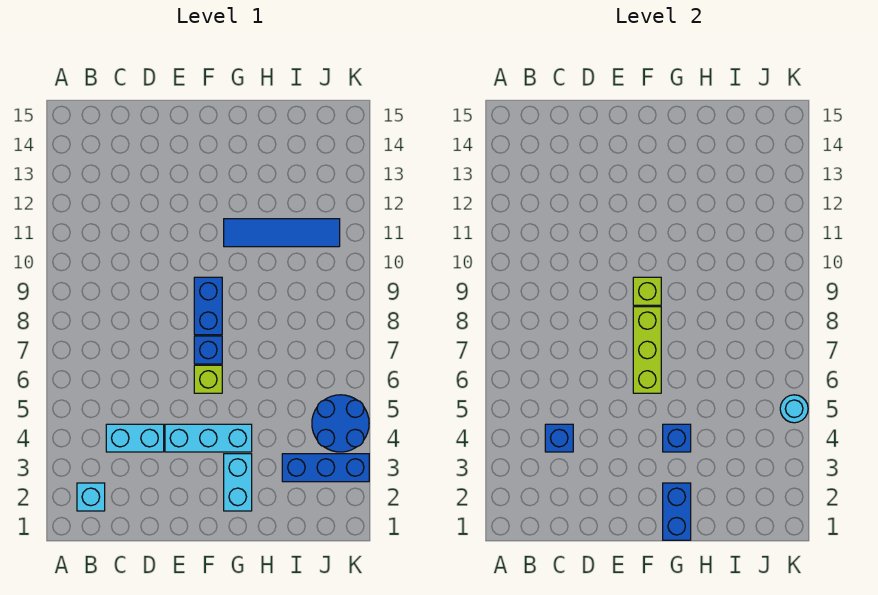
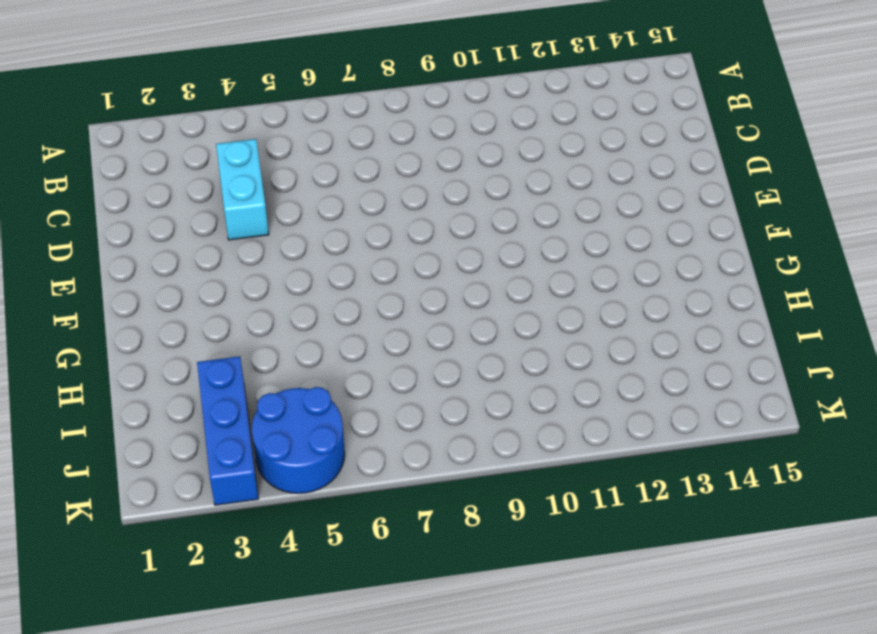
none -> cyan 1x1 brick [77,483,105,511]
none -> cyan 1x3 brick [165,424,252,452]
none -> lime 1x1 brick [194,365,222,393]

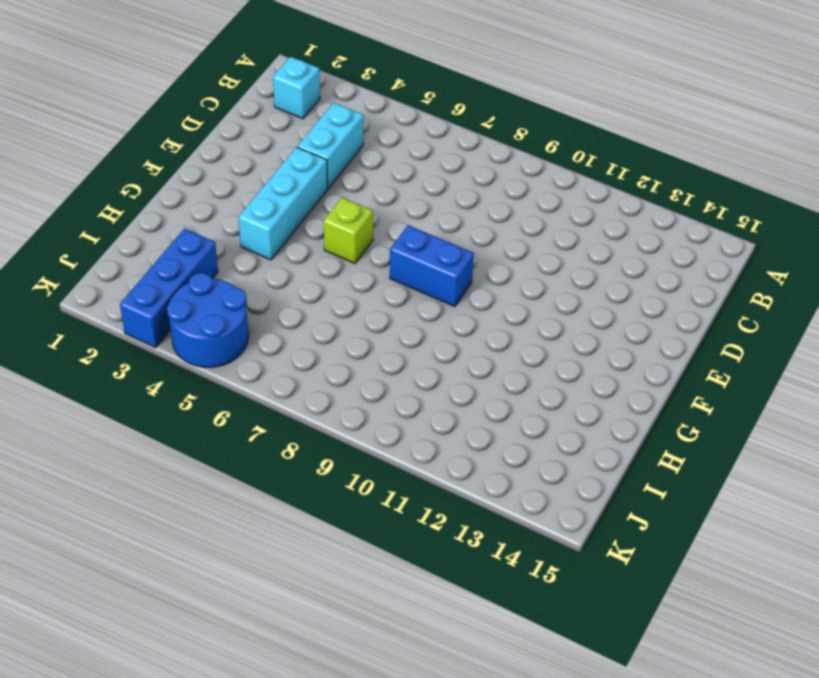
none -> blue 1x1 brick [194,336,222,364]
none -> cyan 1x2 brick [224,454,252,511]
none -> blue 1x4 tile [224,219,340,247]

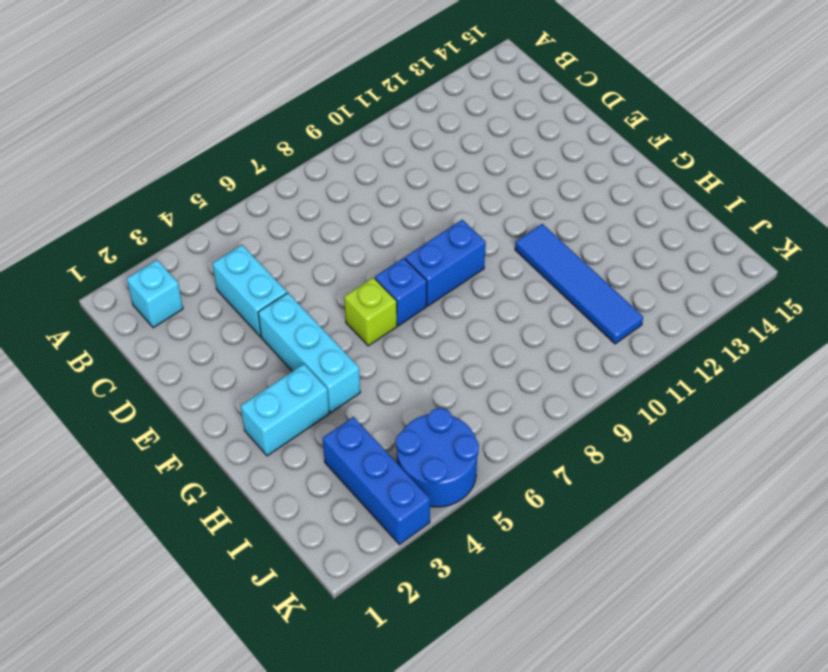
none -> blue 1x1 brick [545,424,573,452]
none -> lime 1x3 brick [633,307,661,393]
none -> lime 1x1 brick [633,277,661,305]

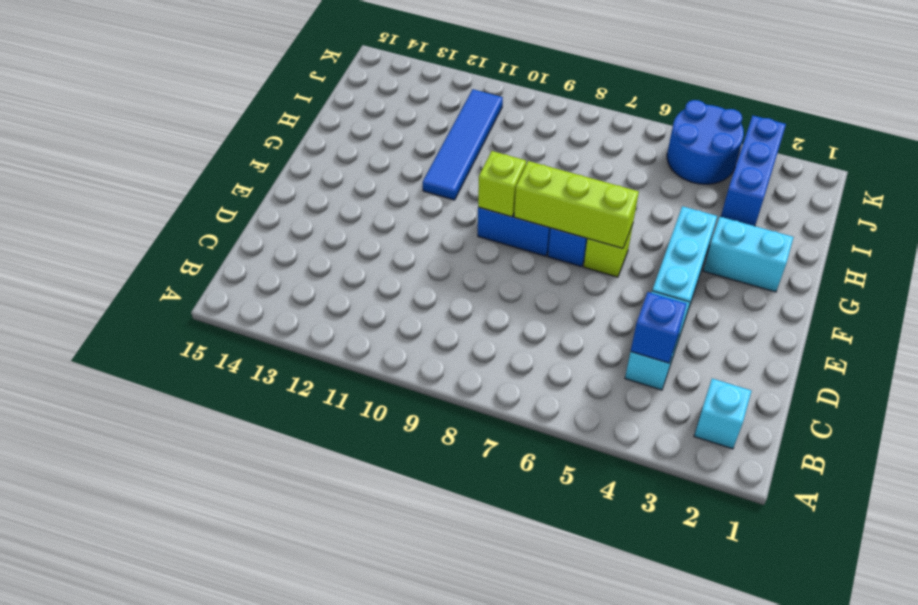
none -> blue 1x2 brick [663,483,691,540]
none -> blue 1x1 brick [663,424,691,452]
none -> cyan 1x1 round brick [780,395,808,423]

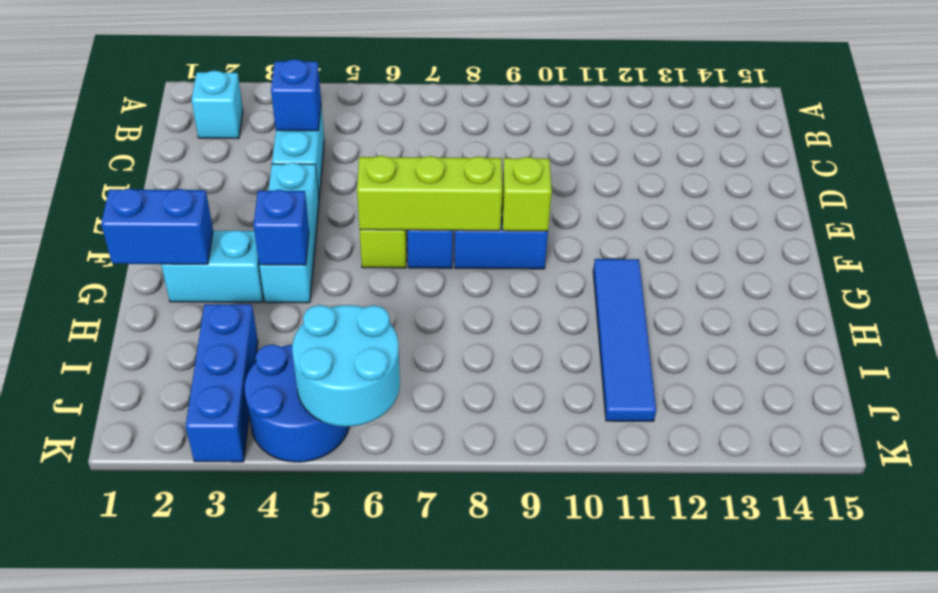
cyan 2x2 round brick [292,305,400,427] -> cyan 1x1 round brick [780,395,808,423]

